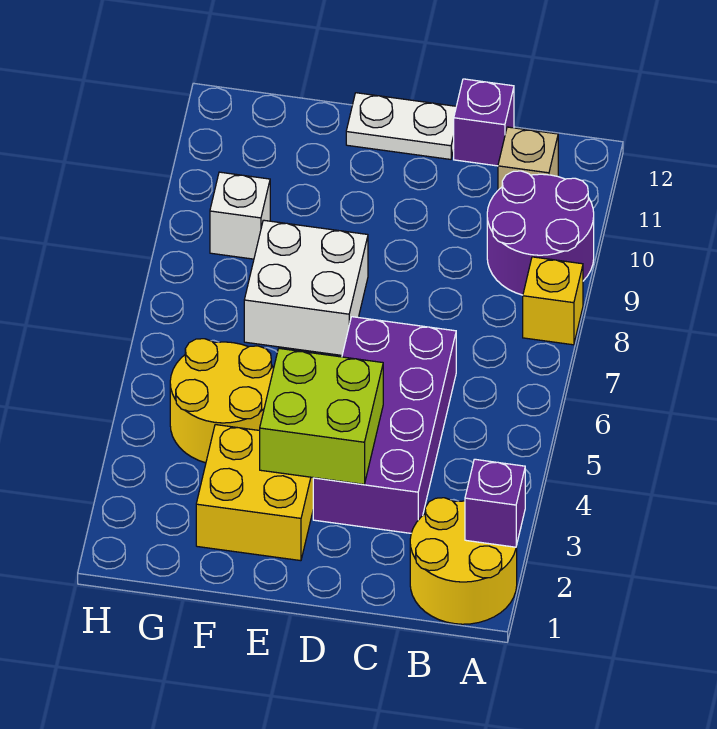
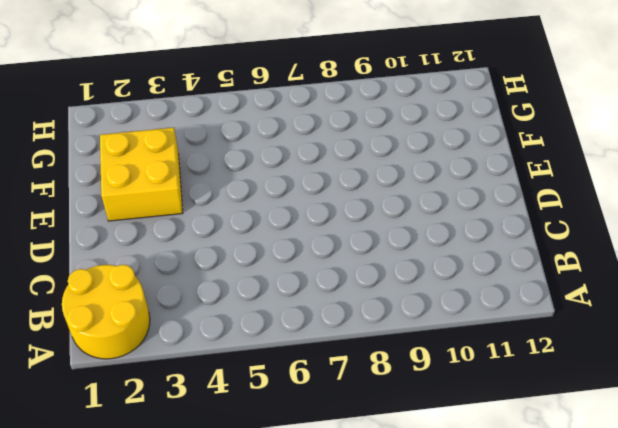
none -> yellow 1x1 brick [523,257,583,345]
none -> purple 2x2 round brick [487,171,594,295]
none -> tan 1x1 brick [498,127,558,190]

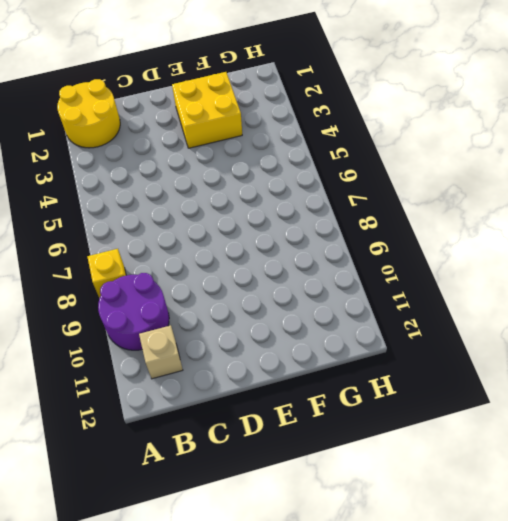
none -> purple 2x4 brick [313,317,456,533]
none -> purple 1x1 brick [454,79,514,166]
none -> white 1x2 plate [346,93,456,159]

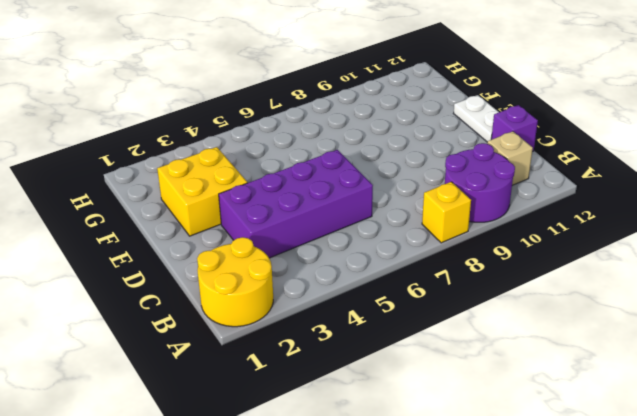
none -> white 2x2 brick [244,220,368,355]
none -> yellow 2x2 round brick [170,339,274,463]
none -> white 1x1 brick [210,172,270,259]

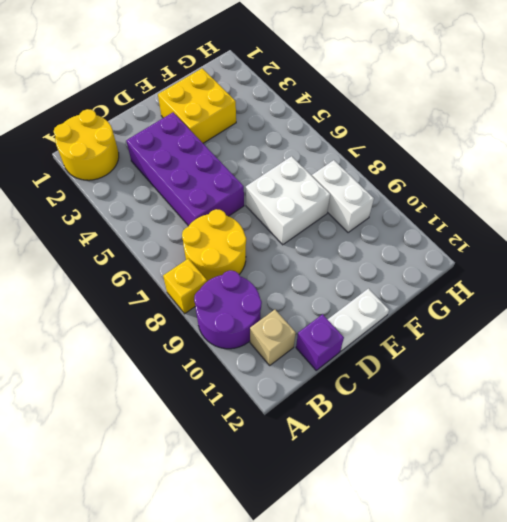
yellow 2x2 round brick [182,209,246,281] -> yellow 2x2 round brick moved to [170,339,274,463]
white 1x2 brick [312,160,374,233] -> white 1x1 brick [210,172,270,259]
none -> purple 1x1 brick [465,459,525,547]
none -> lime 2x2 brick [260,348,383,484]

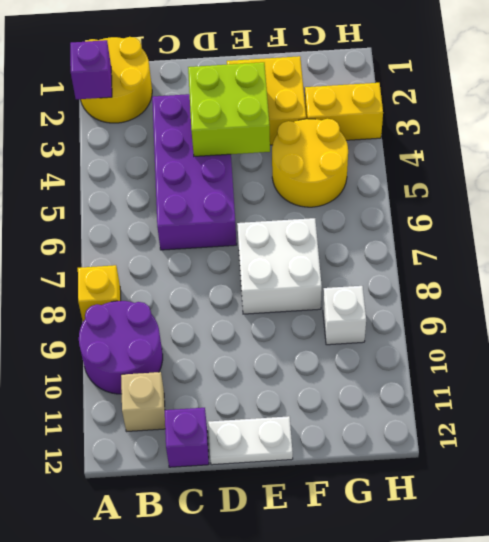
yellow 1x2 brick [305,83,383,140] -> none

